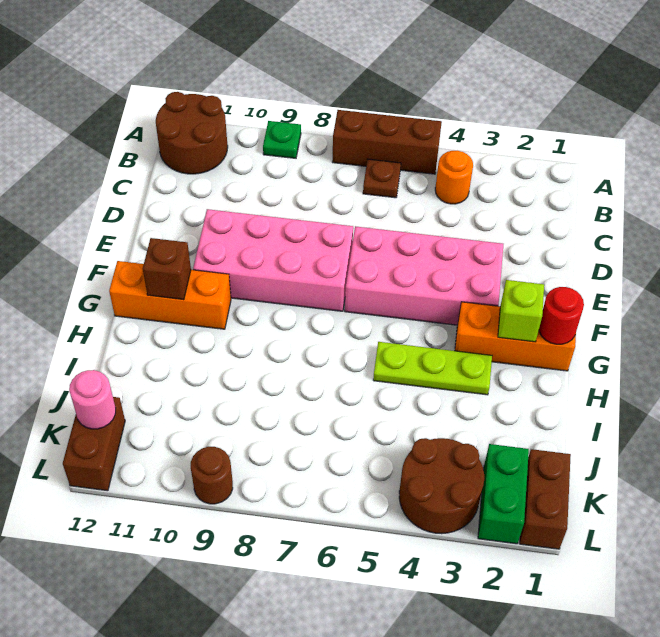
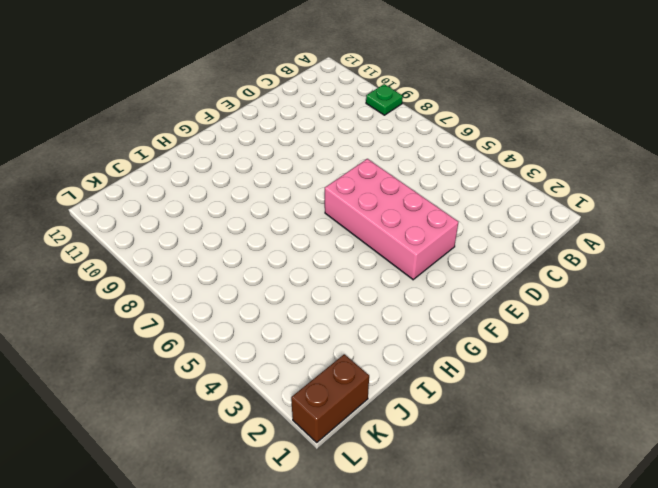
none -> brown 1x3 brick [332,110,442,174]
none -> brown 2x2 round brick [156,92,228,174]
none -> orange 1x1 round brick [435,150,473,204]

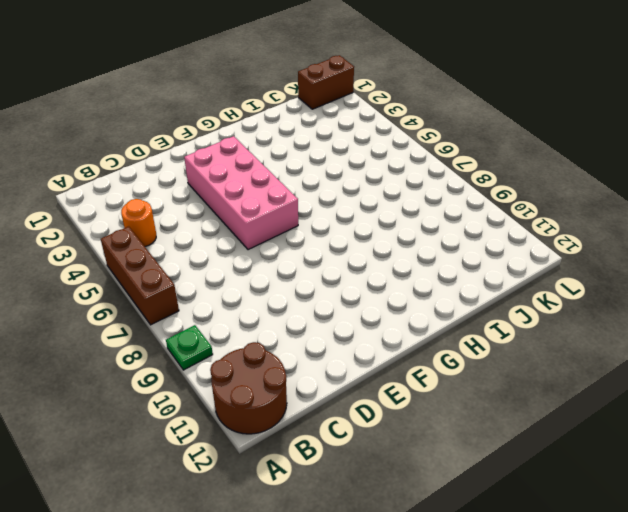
none -> brown 1x1 plate [363,159,401,198]
none -> pink 2x4 brick [193,209,353,311]
none -> orange 1x3 brick [455,302,576,371]

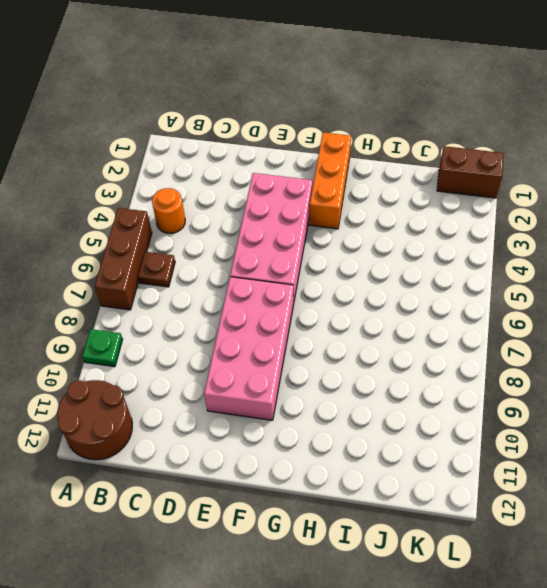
none -> orange 1x3 brick [109,261,231,329]
none -> lime 1x3 plate [373,342,492,395]
none -> green 1x2 brick [478,444,529,544]

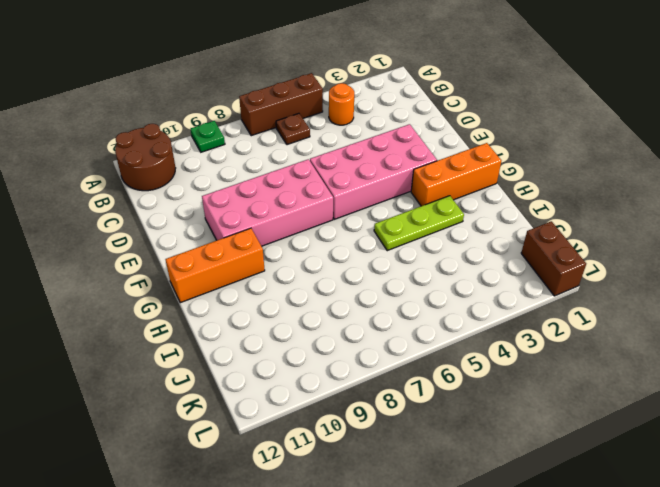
none -> green 1x2 brick [478,444,529,544]
none -> brown 2x2 round brick [399,438,484,534]
none -> brown 1x2 brick [63,397,125,491]

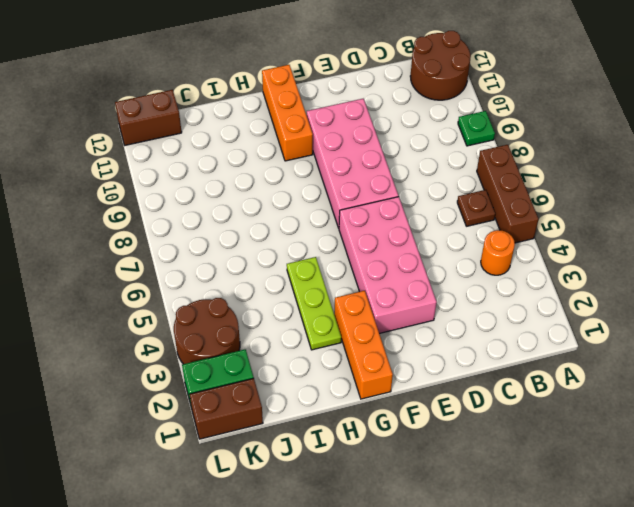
none -> brown 1x1 round brick [191,447,233,504]
none -> red 1x1 round brick [539,287,584,344]
none -> lime 1x1 brick [498,280,544,342]

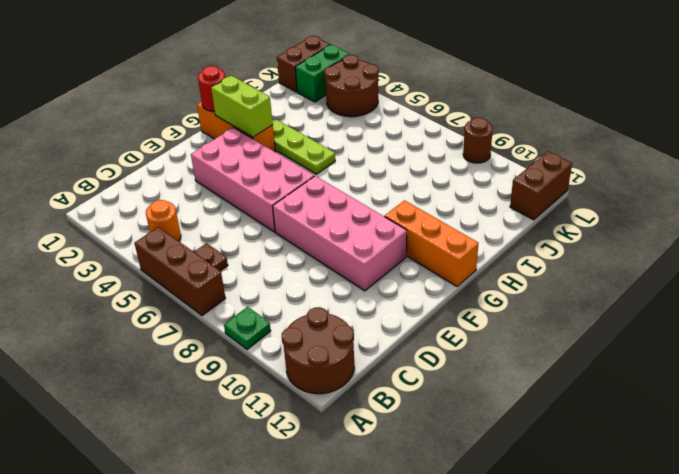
lime 1x2 brick [211,76,273,137] -> lime 1x1 brick [498,280,544,342]
none -> brown 1x1 brick [143,238,191,300]
none -> pink 1x1 round brick [69,370,116,429]

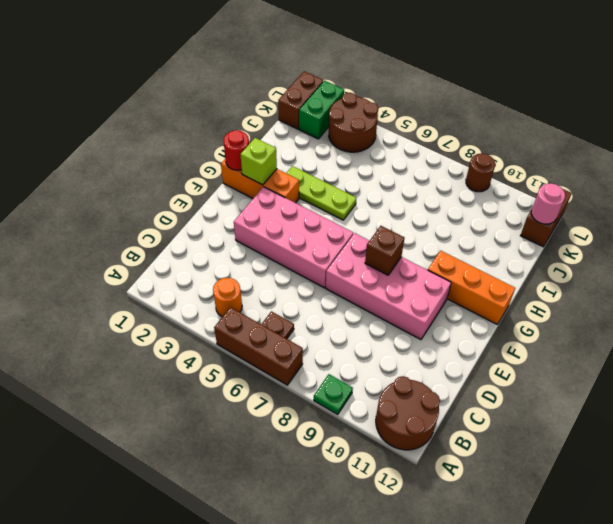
brown 1x1 brick [365,226,404,275] -> brown 1x1 brick moved to [143,238,191,300]

